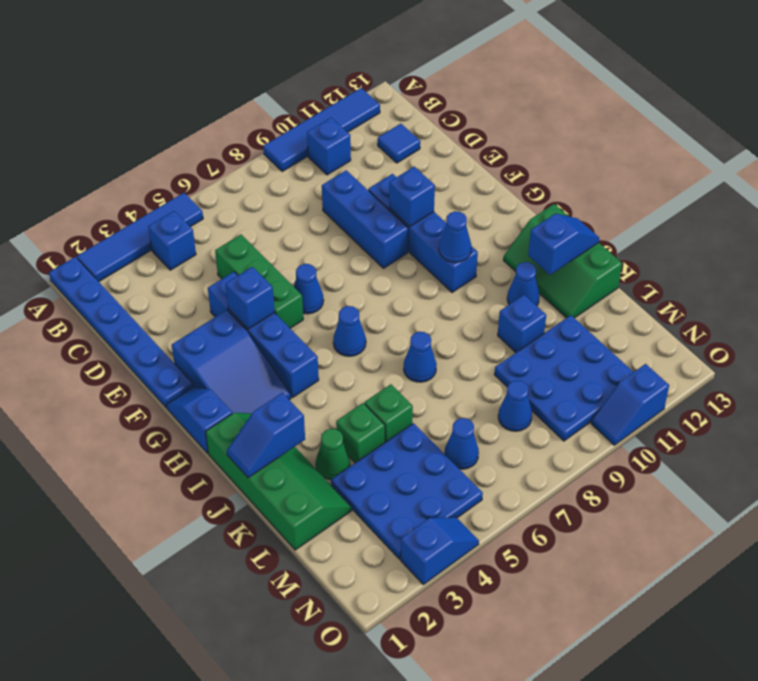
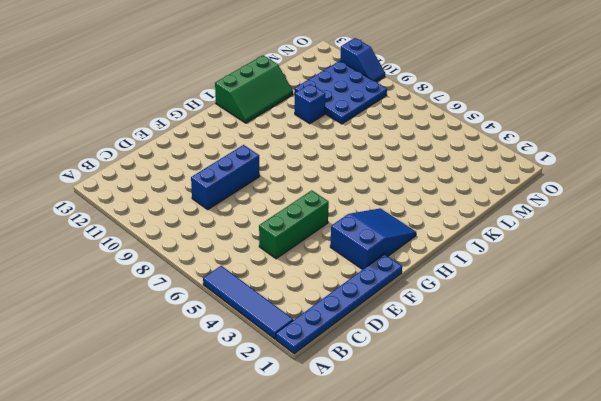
none -> blue 1x4 tile [263,88,380,172]
none -> blue 1x1 brick [148,211,196,270]
none -> blue 1x1 brick [307,118,351,175]
none -> blue 1x1 tile [378,124,420,163]

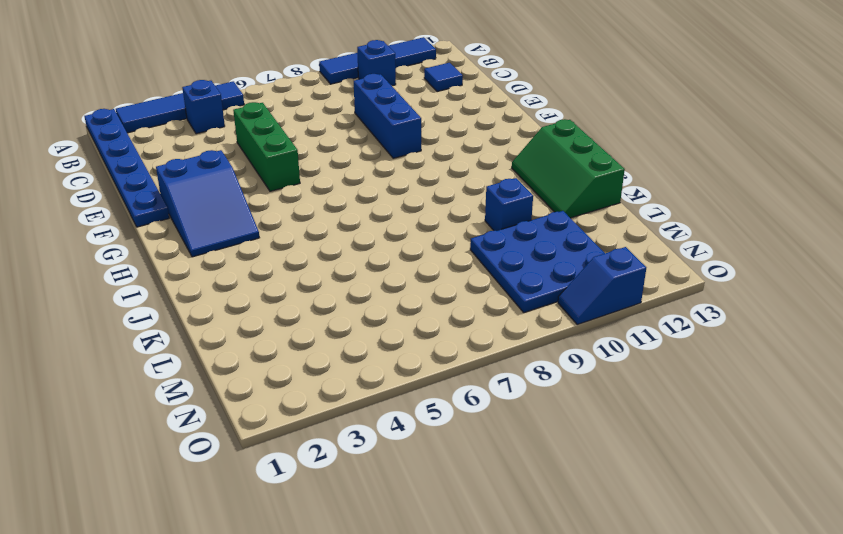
none -> blue 1x4 brick [208,272,319,398]
none -> blue 1x4 brick [368,174,478,292]
none -> blue 1x1 cone [294,264,324,314]
none -> blue 1x2 slope [167,387,232,453]

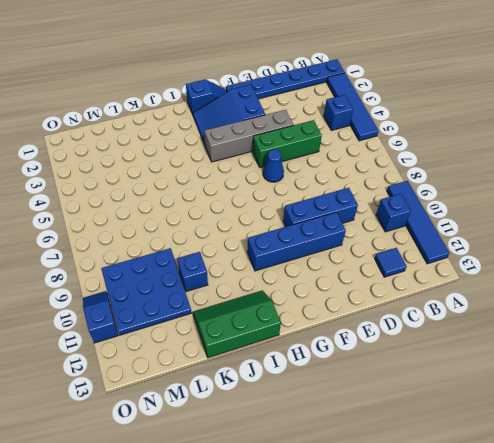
grey 1x4 brick [205,110,293,162] -> blue 1x4 brick [208,272,319,398]
none -> blue 1x1 cone [333,306,366,356]
none -> green 2x4 slope [206,413,352,550]
none -> blue 1x1 cone [404,332,437,382]
none -> blue 1x1 cone [507,262,540,306]

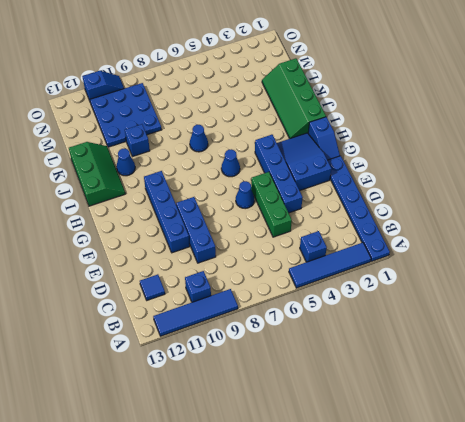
none -> green 1x1 cone [316,429,350,480]
none -> green 1x1 brick [336,403,385,463]
none -> green 1x1 brick [365,384,413,442]
none -> blue 3x3 plate [331,423,483,559]

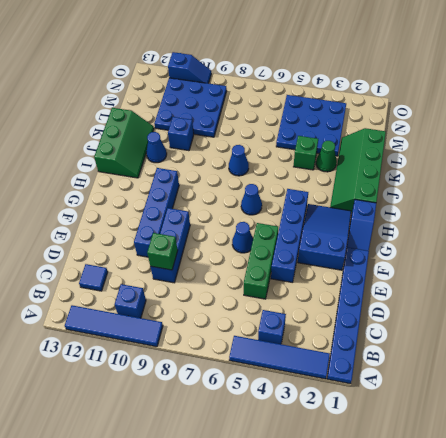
green 1x1 brick [147,233,178,270] -> green 1x1 brick moved to [365,384,413,442]
none -> blue 1x1 cone [445,418,479,469]
none -> blue 1x1 cone [498,380,532,431]
none -> blue 1x2 slope [401,517,479,584]
none -> blue 1x1 brick [226,267,275,329]

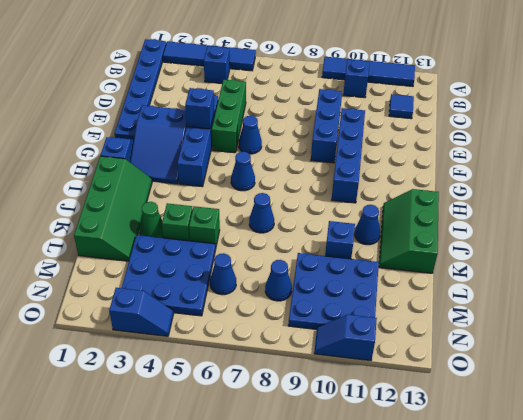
none -> blue 1x1 brick [389,167,435,227]
none -> blue 1x1 cone [439,211,471,262]
none -> blue 1x2 slope [227,393,305,478]
none -> blue 1x2 slope [528,214,599,275]

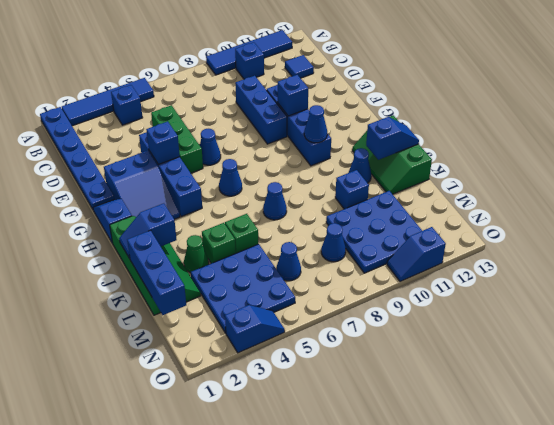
blue 1x3 brick [127,230,186,315] -> none

